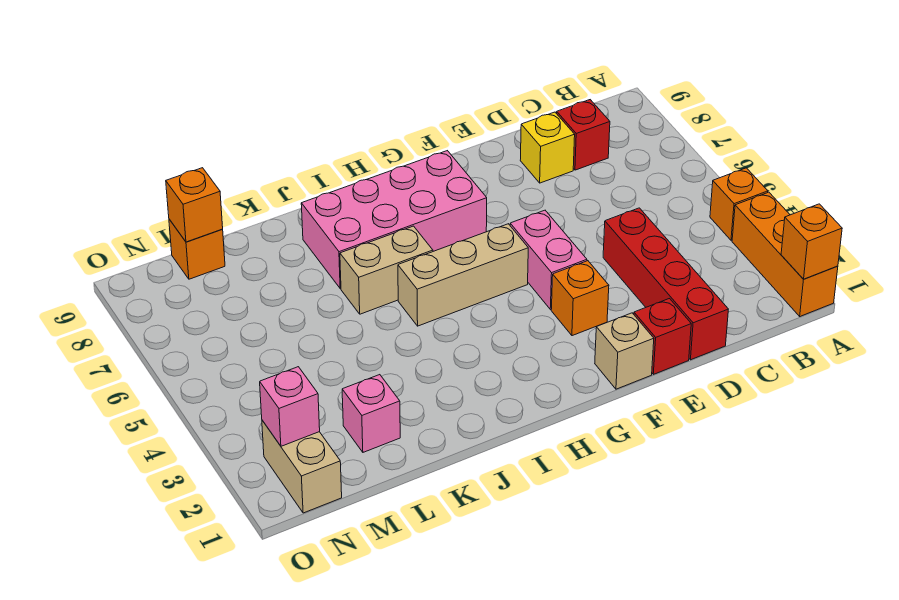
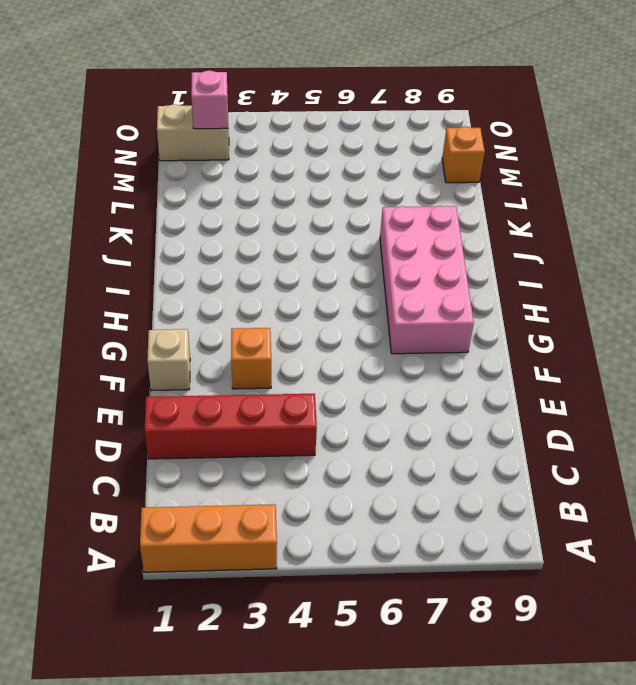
none -> orange 1x1 brick [710,168,768,240]
none -> red 1x1 brick [557,100,610,170]
none -> yellow 1x1 brick [520,112,575,183]

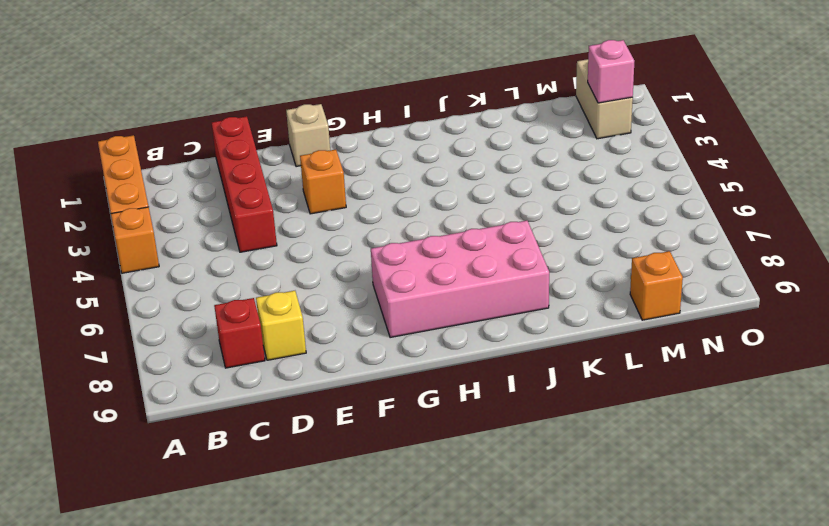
none -> red 1x1 brick [634,299,691,374]
none -> pink 1x2 brick [510,210,587,310]
none -> tan 1x3 brick [398,224,528,326]

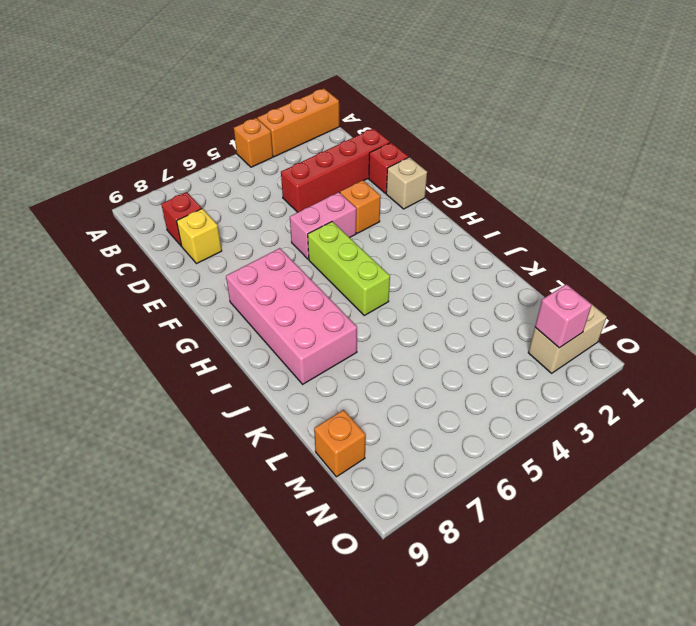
lime 1x3 brick [308,222,390,315] -> tan 1x3 brick [398,224,528,326]
none -> tan 1x2 brick [340,226,433,314]
none -> pink 1x1 brick [342,375,400,452]
none -> orange 1x1 brick [781,204,842,279]

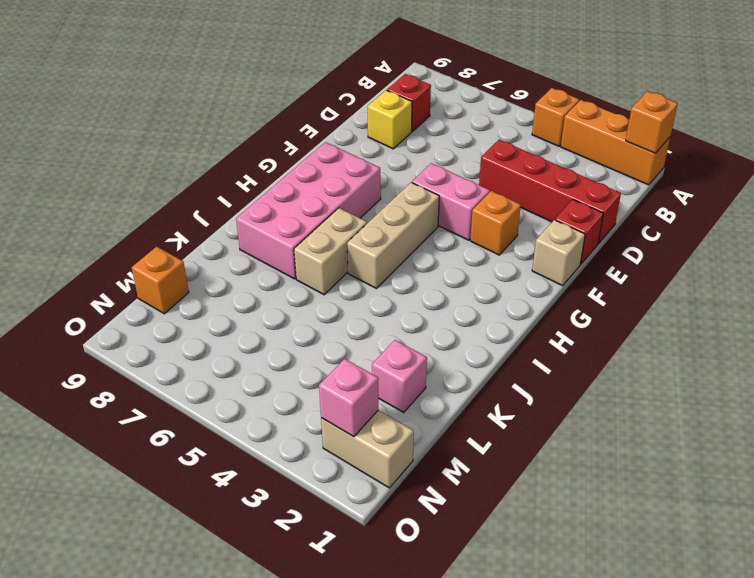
none -> orange 1x1 brick [166,168,223,242]

